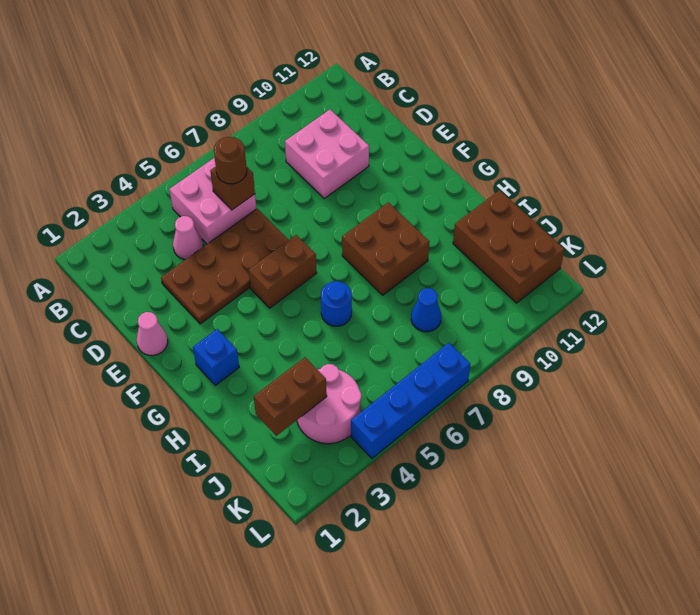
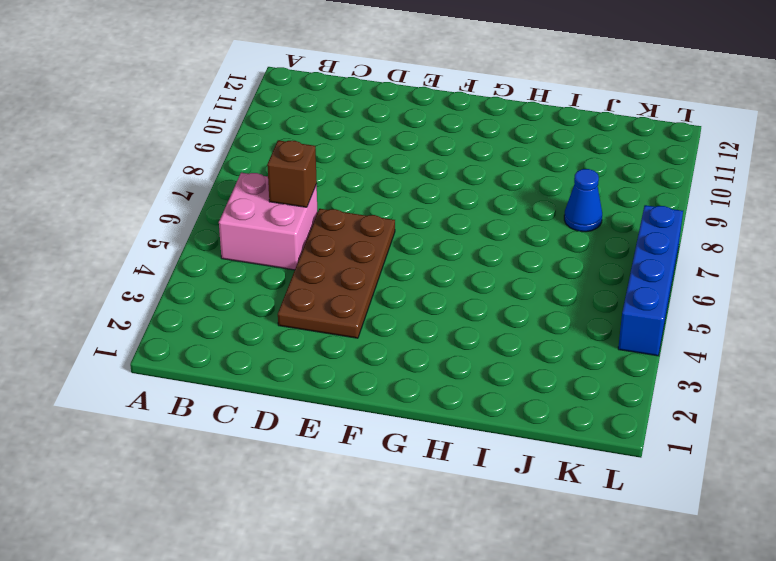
none -> pink 1x1 cone [173,216,203,260]
none -> pink 2x2 brick [285,110,369,198]
none -> pink 1x1 cone [137,312,168,356]

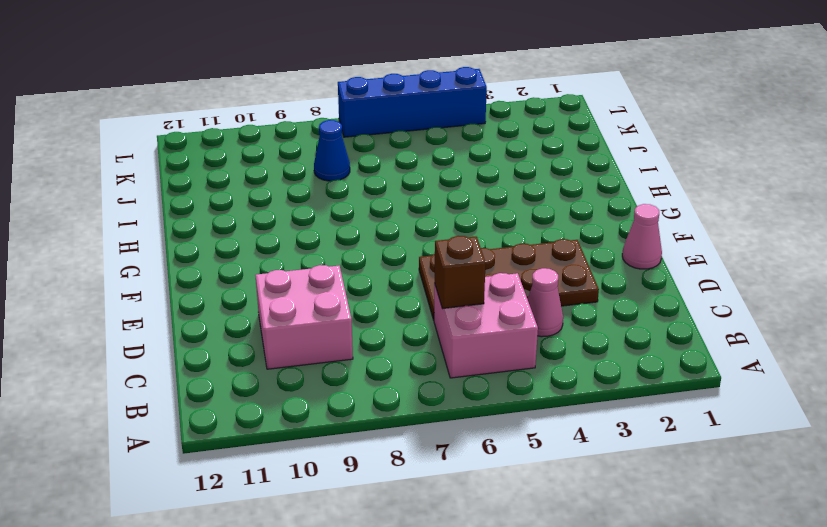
none -> brown 1x2 brick [248,235,317,308]
none -> blue 1x1 brick [193,329,239,385]
none -> brown 2x2 brick [342,203,429,295]

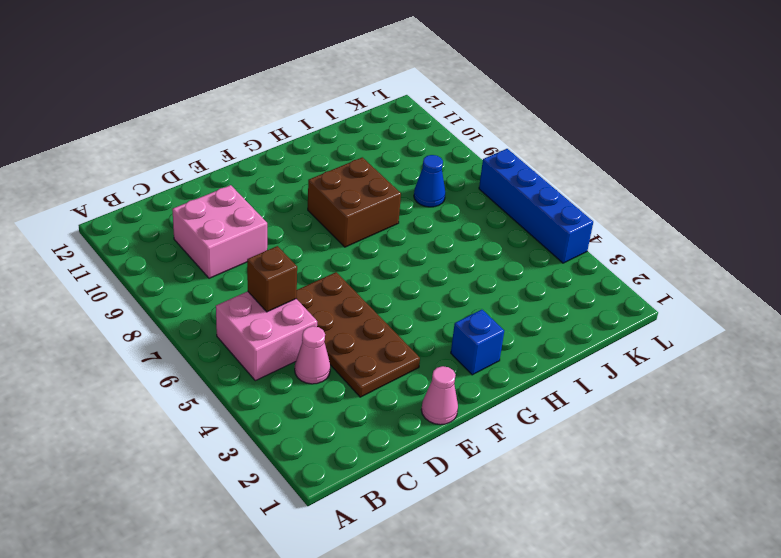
none -> brown 1x2 brick [248,235,317,308]
none -> blue 1x1 round brick [321,281,352,326]
none -> brown 2x3 brick [453,190,565,303]

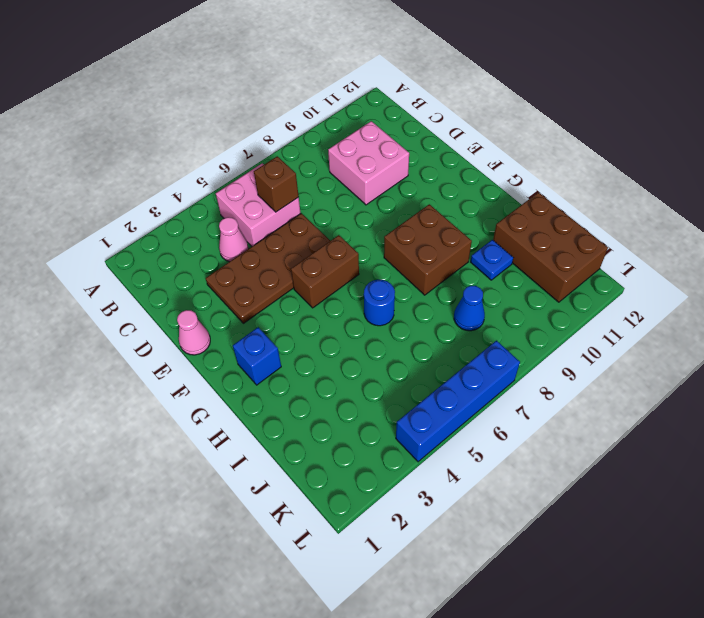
blue 1x1 plate [471,240,513,280] -> none
none -> pink 2x2 round brick [297,364,361,444]
none -> brown 1x2 brick [254,357,327,436]
none -> brown 1x1 round brick [214,137,247,184]

